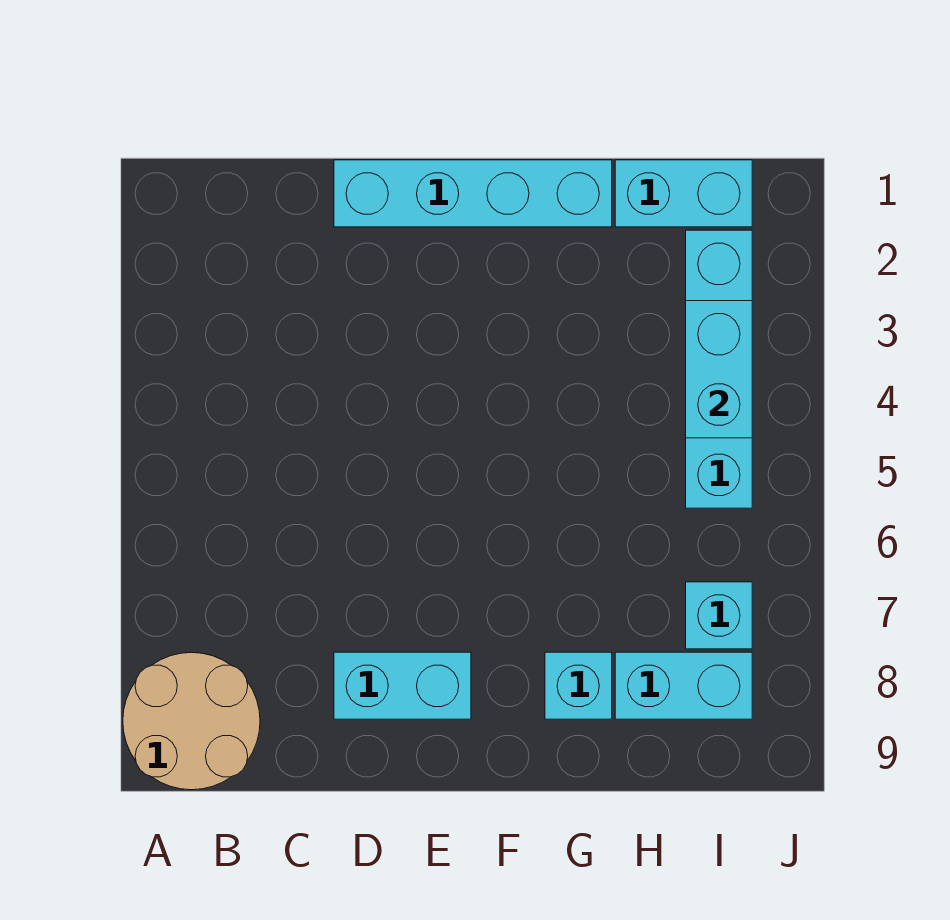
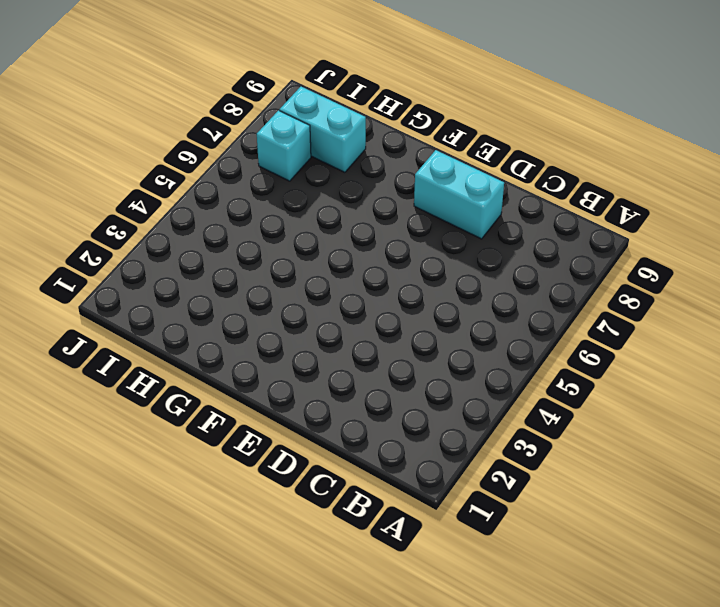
none -> tan 2x2 round brick [123,652,260,790]
none -> cyan 1x4 brick [334,160,612,227]

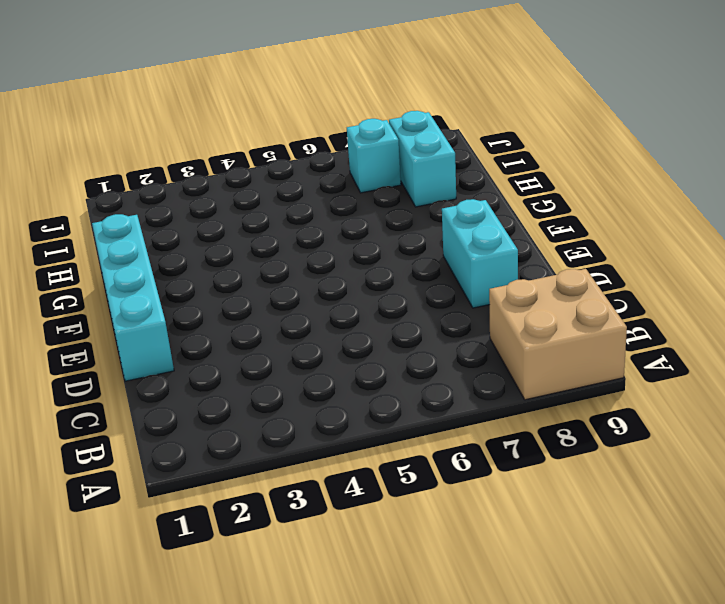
tan 2x2 brick [489,269,627,400] -> tan 2x2 round brick [123,652,260,790]
none -> cyan 1x1 brick [545,652,612,719]
none -> cyan 1x2 brick [615,160,752,227]

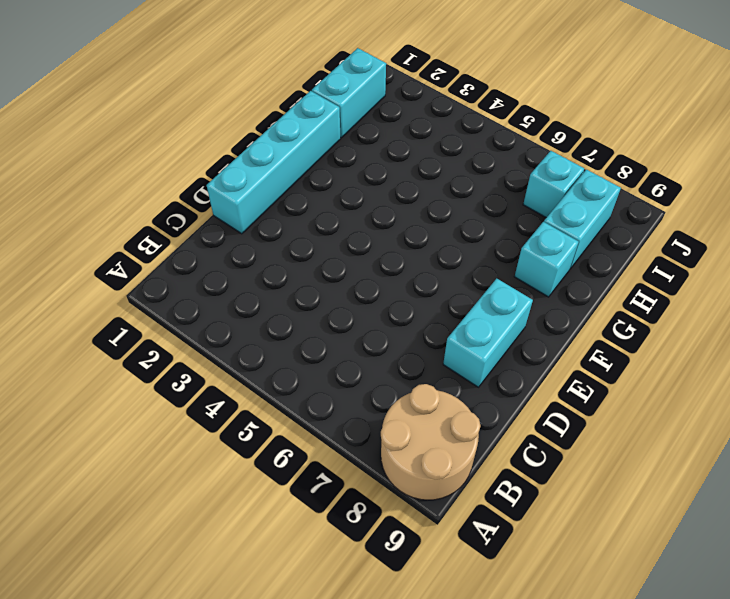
none -> cyan 1x4 brick [686,230,752,508]
none -> cyan 1x2 brick [686,301,752,438]

